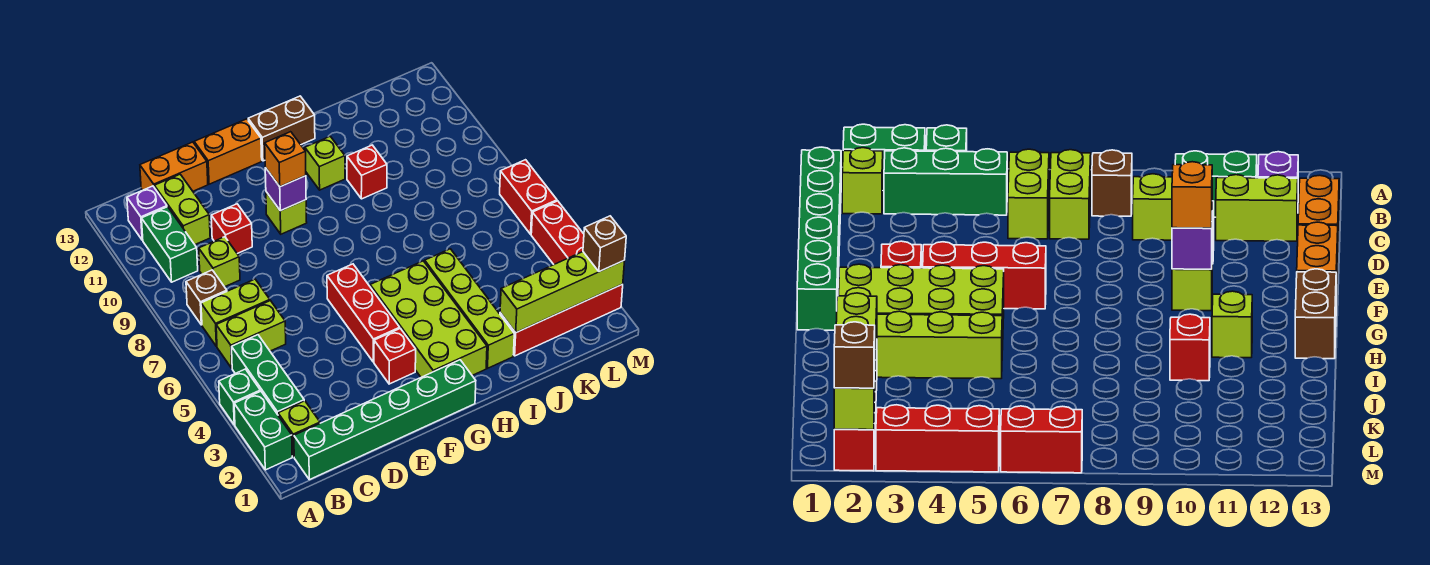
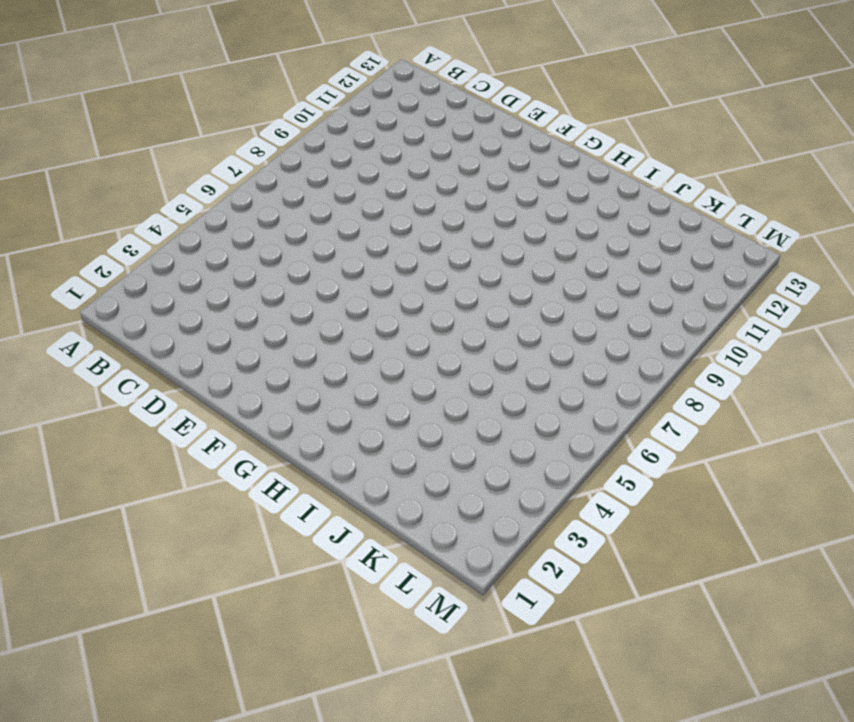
none -> green 1x2 brick [234,391,292,470]
none -> green 1x1 brick [219,369,260,425]
none -> green 1x6 brick [294,360,476,480]
none -> lime 1x1 brick [278,401,320,457]

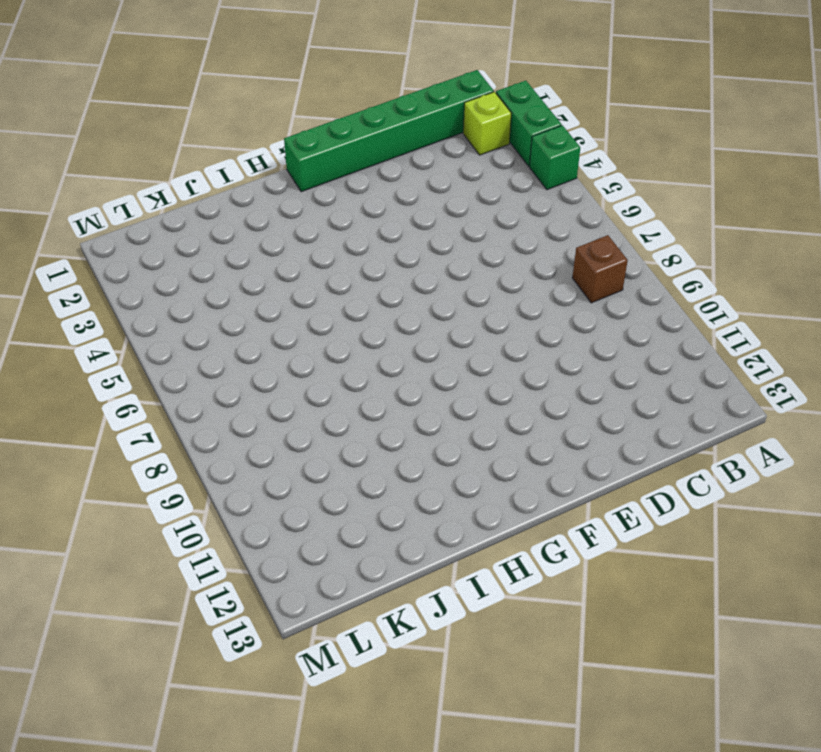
none -> green 1x3 brick [232,335,304,415]
none -> lime 1x2 brick [216,301,286,368]
none -> lime 1x2 brick [201,279,270,347]
none -> green 1x2 brick [142,207,198,282]

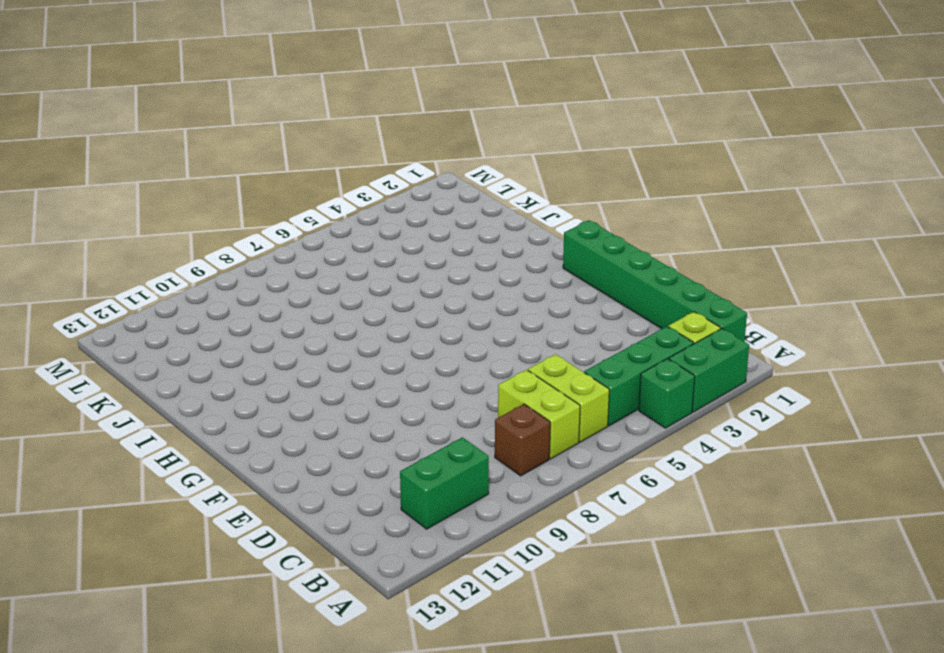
none -> purple 1x1 brick [127,186,167,240]
none -> lime 1x1 brick [199,237,240,287]
none -> lime 1x2 brick [154,174,210,244]
none -> orange 1x2 brick [140,142,208,191]

